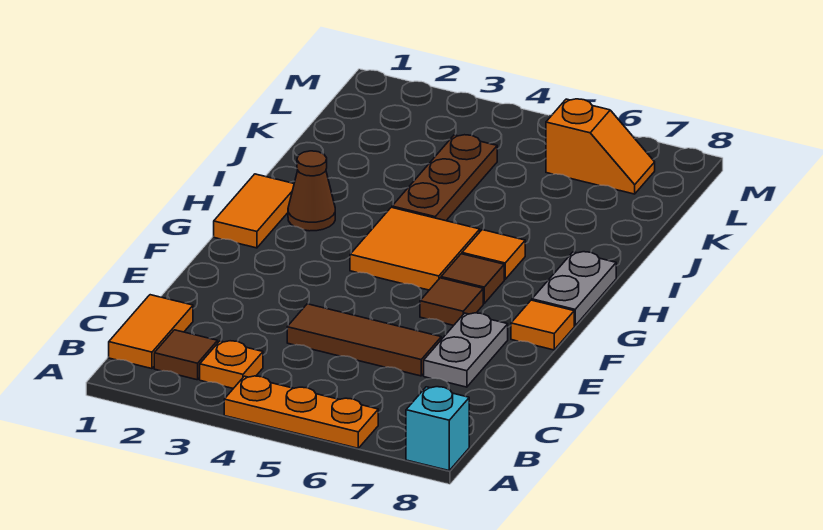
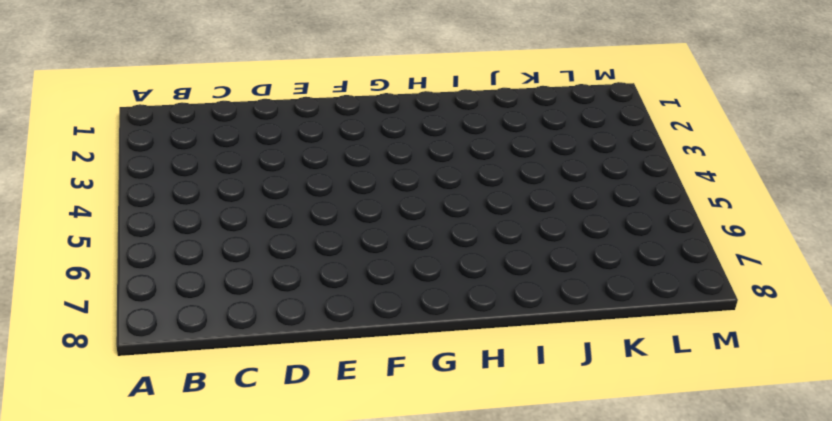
none -> orange 1x3 plate [224,376,378,448]
none -> cyan 1x1 brick [406,387,469,471]
none -> orange 1x2 tile [109,295,193,369]

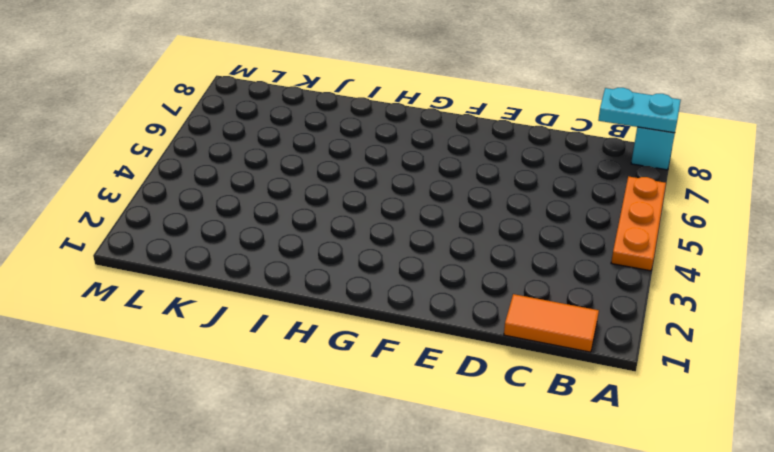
cyan 1x2 plate [598,88,681,133] -> none
none -> brown 1x1 tile [154,330,218,380]
none -> orange 1x1 plate [200,341,263,389]
none -> brown 1x3 tile [287,304,441,376]

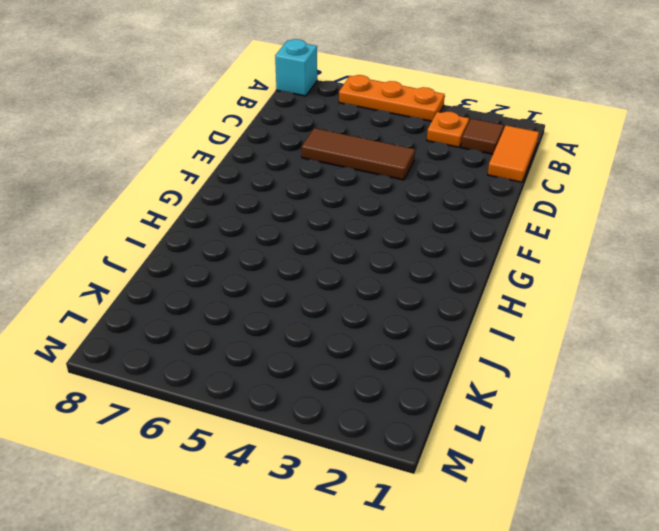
none -> grey 1x2 plate [424,313,508,387]
none -> brown 1x1 tile [420,278,483,325]
none -> orange 1x1 tile [511,300,574,350]

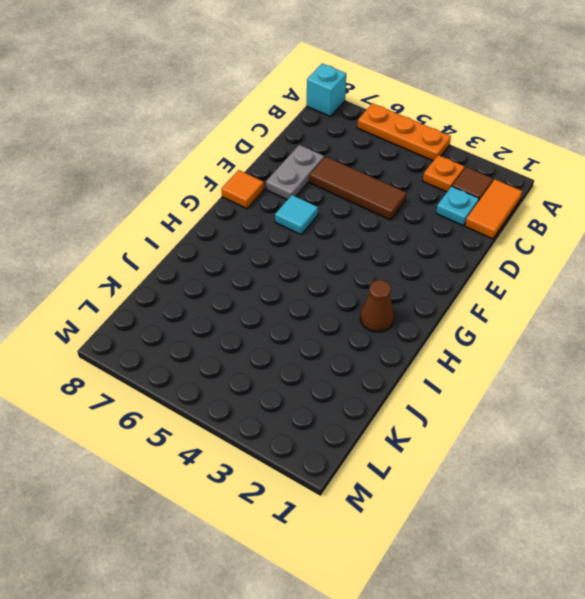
cyan 1x1 plate [436,186,479,226] -> none
cyan 1x1 tile [275,195,318,235] -> brown 1x1 tile [420,278,483,325]
none -> orange 1x2 tile [214,174,294,248]
none -> orange 2x2 tile [350,207,480,290]
none -> brown 1x1 tile [441,254,504,304]

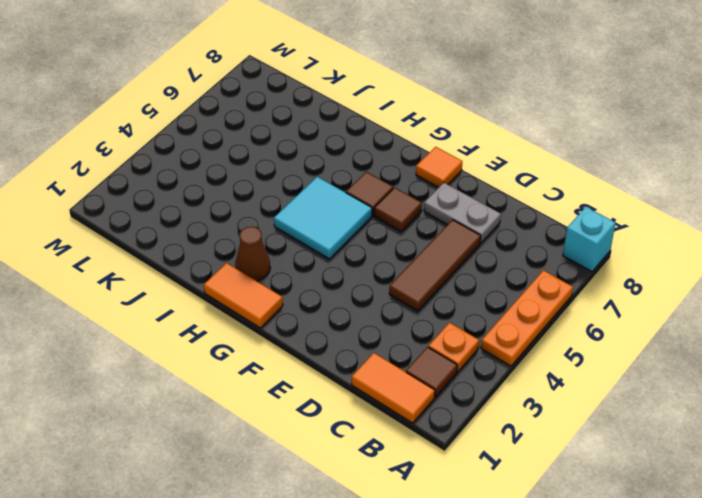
cyan 2x2 tile [274,177,372,259] -> orange 2x2 tile [350,207,480,290]
none -> grey 1x2 plate [532,252,616,326]
none -> orange 1x1 tile [462,230,525,279]
none -> brown 1x3 plate [392,135,497,221]

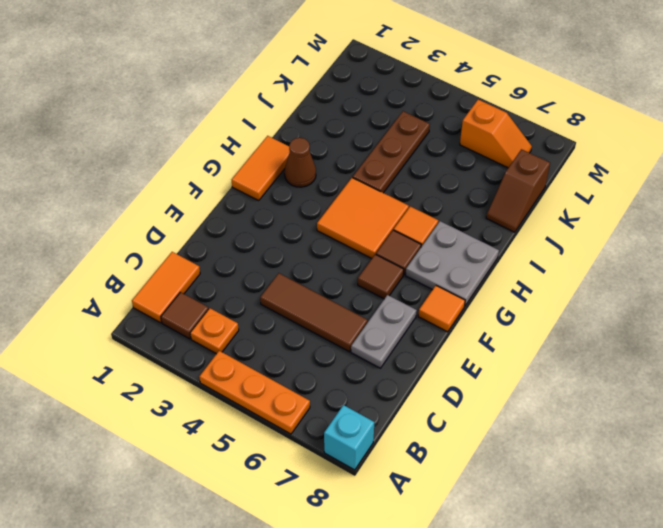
grey 2x2 plate [406,221,499,306] -> grey 1x2 plate [532,252,616,326]
brown 1x2 slope [486,149,550,232] -> none

